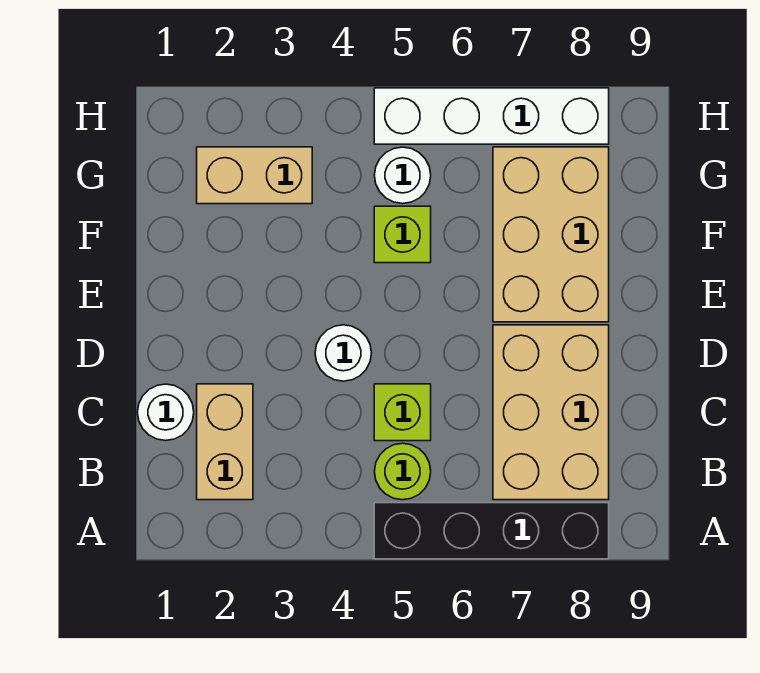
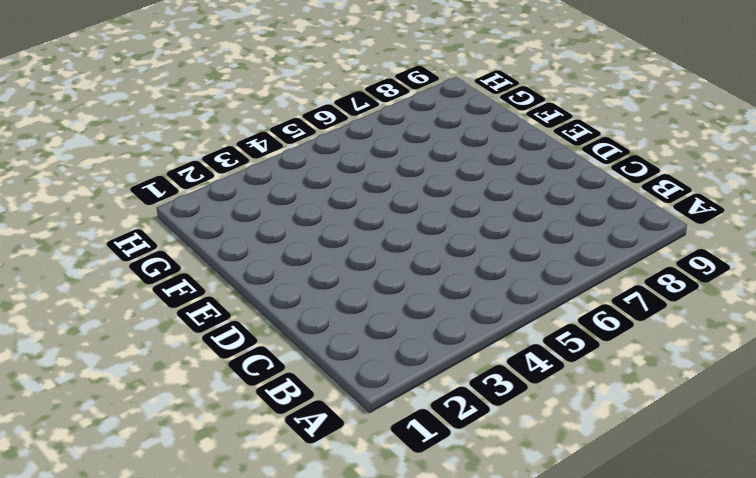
none -> black 1x4 brick [374,503,609,559]
none -> tan 1x2 brick [197,384,253,500]
none -> lime 1x1 round brick [374,443,431,500]

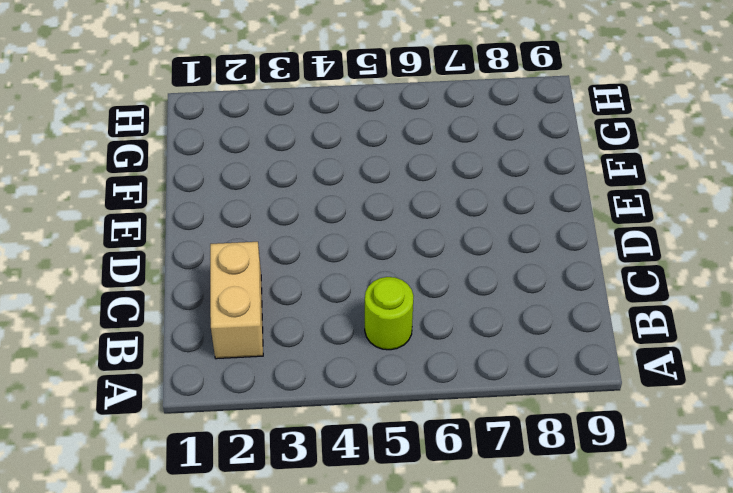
none -> black 1x4 brick [374,503,609,559]
none -> tan 2x3 brick [493,325,609,500]
none -> white 1x1 round brick [137,384,194,441]

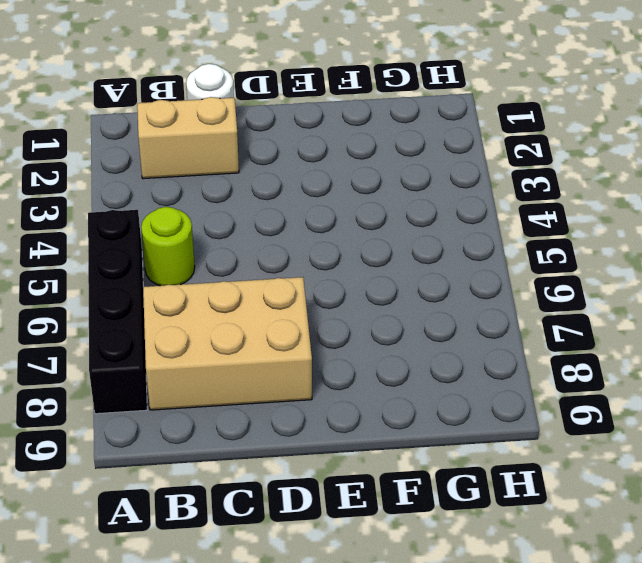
none -> lime 1x1 brick [374,384,431,441]
none -> white 1x1 round brick [315,325,371,381]
none -> tan 2x3 brick [493,147,609,322]

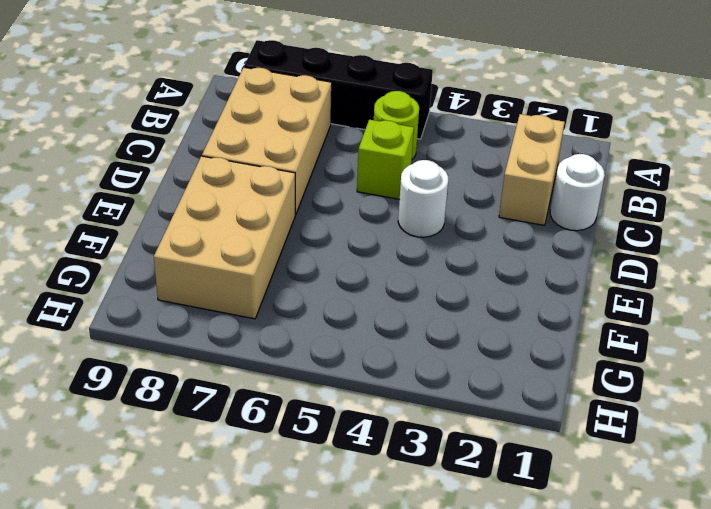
none -> lime 1x1 brick [374,206,431,263]
none -> tan 1x2 brick [197,147,312,204]
none -> white 1x1 round brick [374,147,431,204]

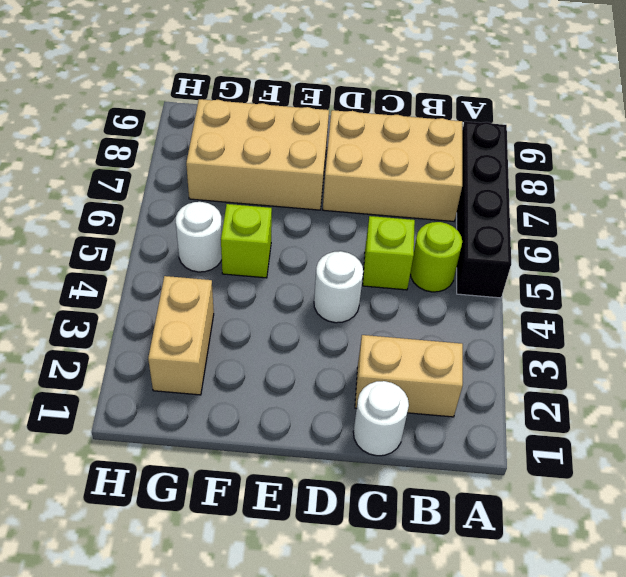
none -> white 1x4 brick [374,88,609,144]

